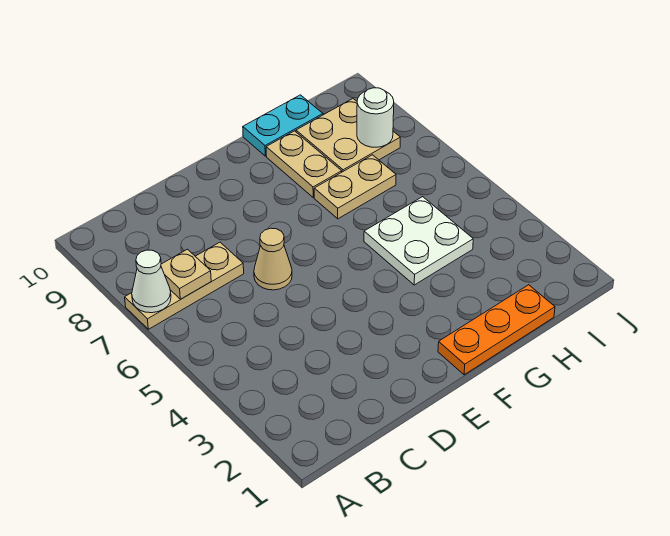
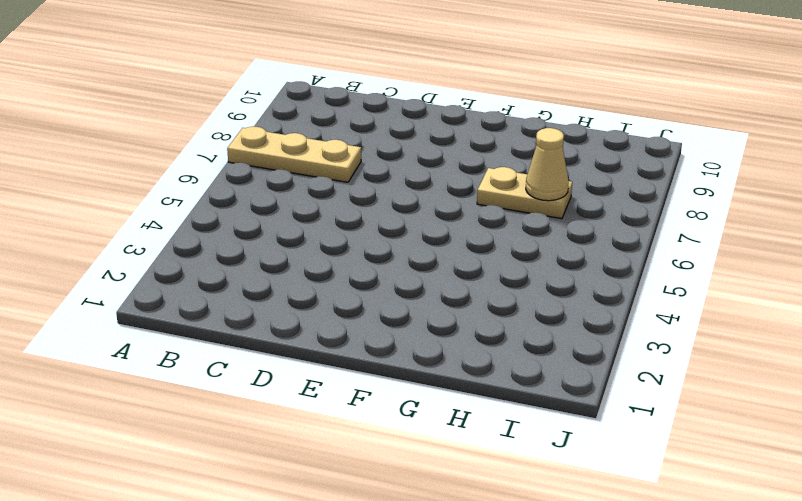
tan 1x1 cone [526,128,569,201] -> tan 1x1 cone moved to [254,228,292,290]
none -> orange 1x3 plate [438,285,555,375]
none -> white 2x2 plate [364,197,473,285]

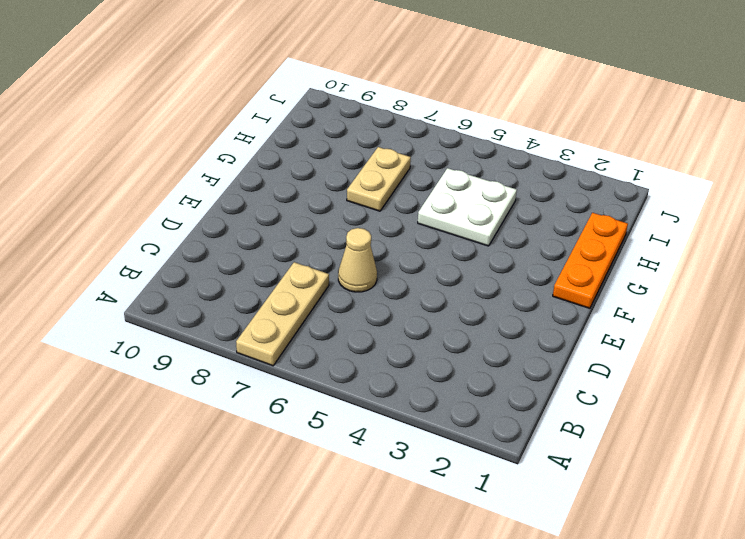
none -> tan 1x2 plate [266,131,342,197]
none -> cyan 1x2 plate [243,95,323,156]

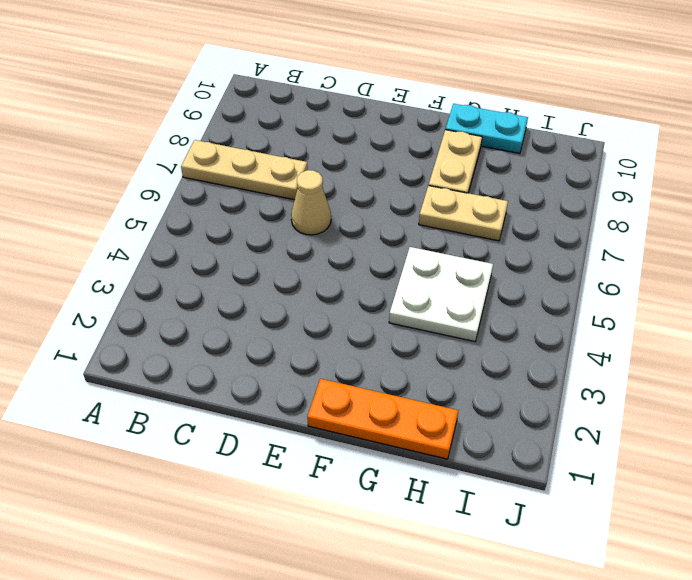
none -> tan 2x2 plate [296,99,400,172]
none -> white 1x1 cone [132,250,171,313]

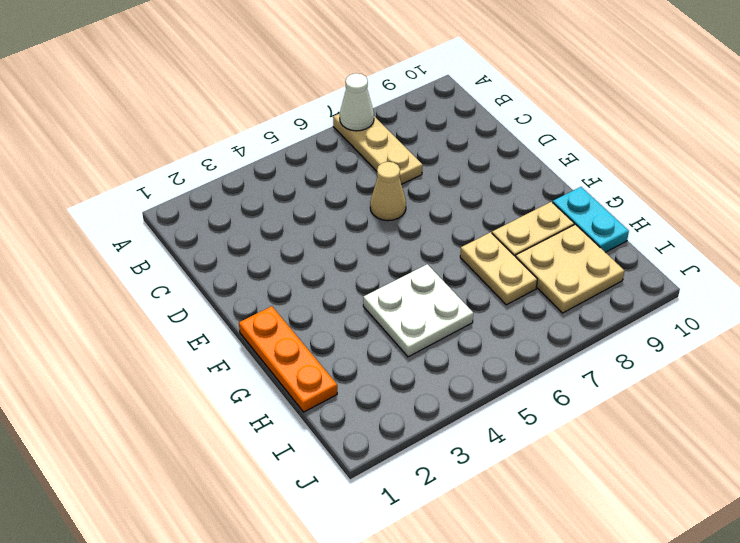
none -> tan 1x1 plate [161,249,211,299]
none -> white 1x1 round brick [357,88,394,147]

